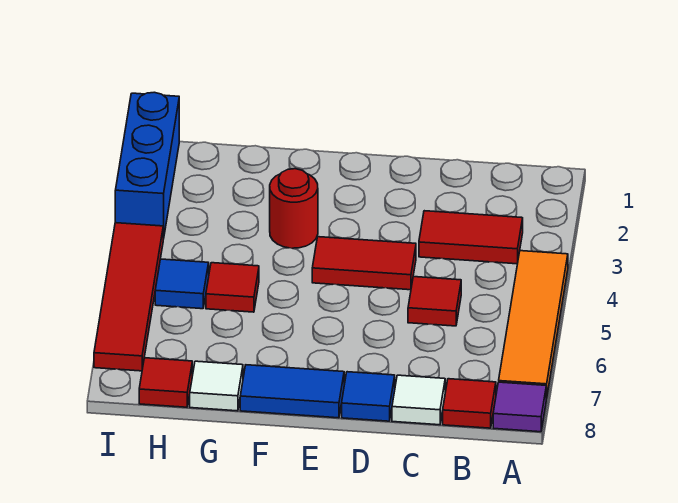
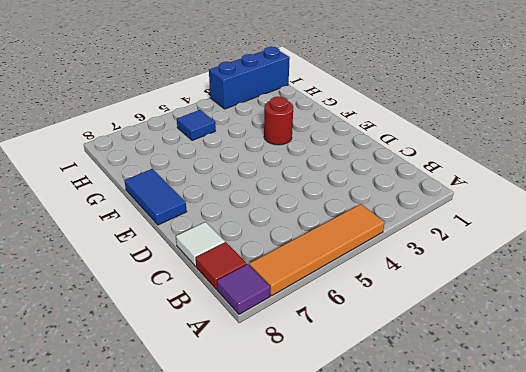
none -> red 1x2 tile [419,211,523,264]
none -> red 1x1 tile [408,277,461,326]
none -> red 1x2 tile [312,237,416,290]

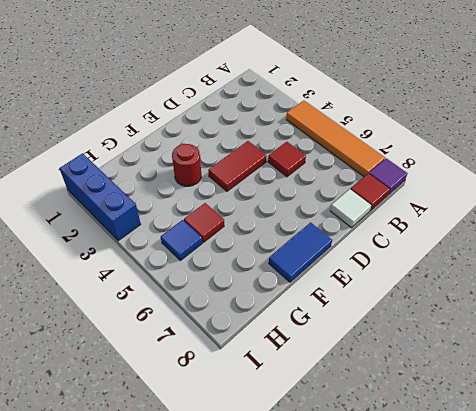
none -> red 1x2 tile [419,211,523,264]
none -> blue 1x1 tile [342,372,395,421]
none -> white 1x1 tile [190,361,243,411]

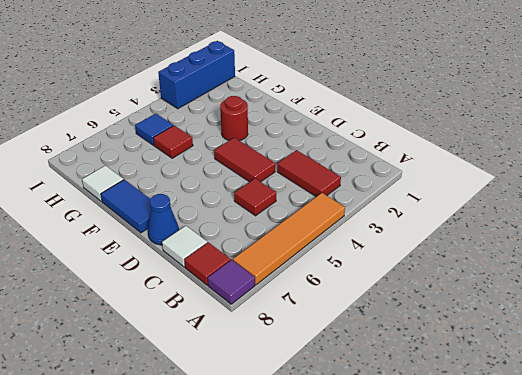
blue 1x1 cone [148,194,179,245] -> blue 1x1 tile [342,372,395,421]
none -> red 1x1 tile [139,358,192,407]
none -> red 1x4 tile [94,223,163,371]

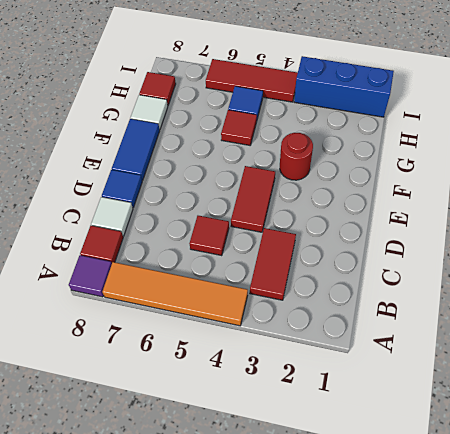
red 1x3 tile [206,59,298,102] -> red 1x4 tile [94,223,163,371]

